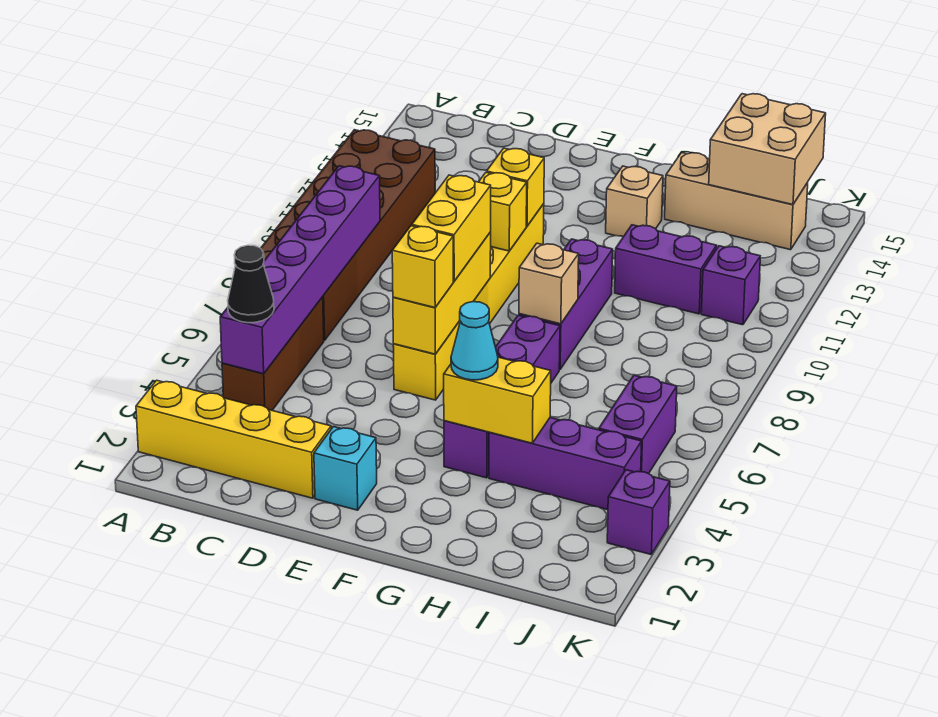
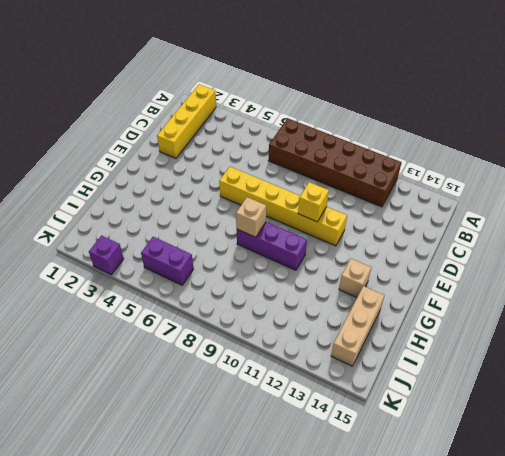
none -> brown 1x3 brick [222,297,324,410]
none -> cyan 1x1 brick [314,427,377,510]
none -> purple 1x4 brick [444,315,560,478]

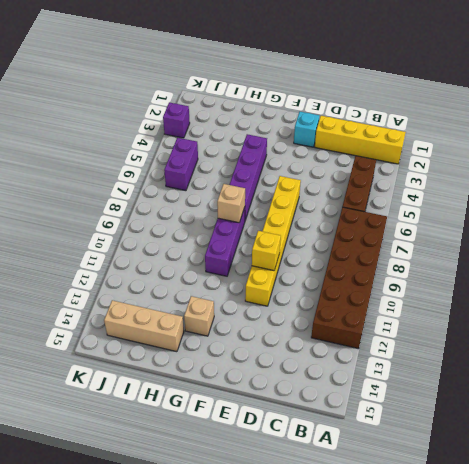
none -> purple 1x3 brick [489,418,642,510]
none -> purple 1x2 brick [615,225,717,314]
none -> purple 1x1 brick [701,246,760,325]

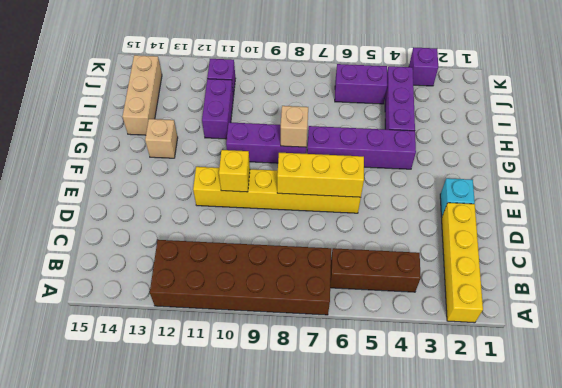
none -> purple 1x6 brick [220,166,380,374]
none -> yellow 1x1 brick [487,148,544,226]
none -> yellow 1x2 brick [444,357,551,443]

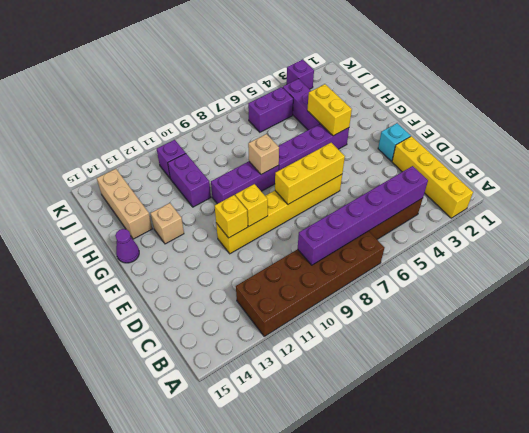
purple 1x1 cone [115,229,139,263] -> none
none -> tan 2x2 brick [709,94,826,205]
none -> black 1x1 cone [228,245,274,323]
none -> yellow 1x1 brick [392,226,453,308]

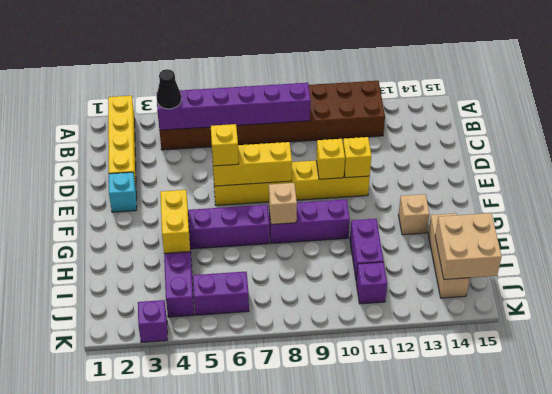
none -> yellow 1x2 brick [412,175,491,281]
none -> cyan 1x1 cone [451,301,498,380]

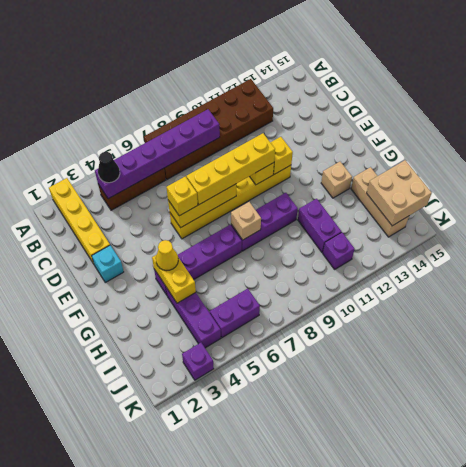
yellow 1x4 brick [186,133,275,204] -> yellow 1x2 brick [412,175,491,281]
yellow 1x1 cone [156,240,178,271] -> cyan 1x1 cone [451,301,498,380]

